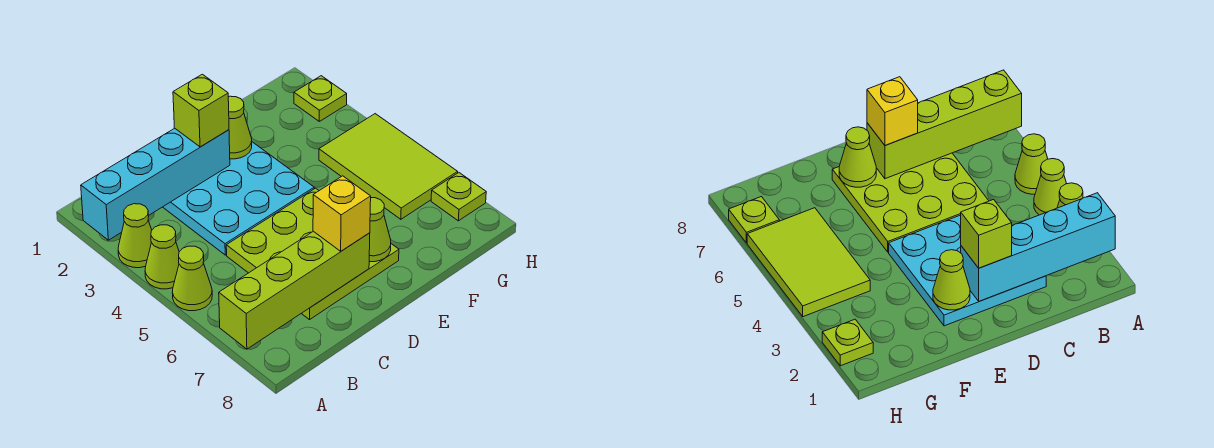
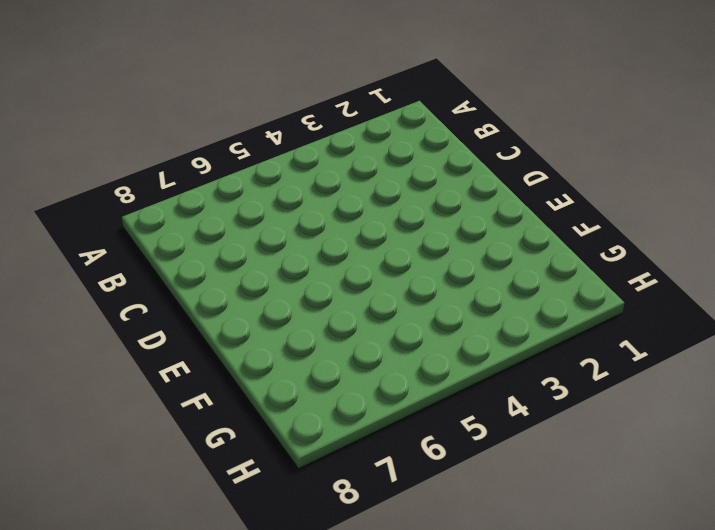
none -> lime 1x1 cone [118,204,152,268]
none -> lime 1x1 cone [145,225,179,289]
none -> lime 1x1 cone [172,246,212,311]

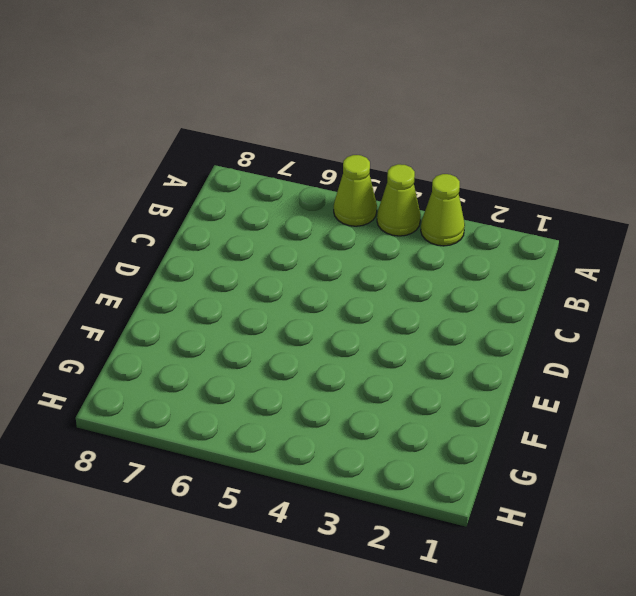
none -> cyan 3x3 plate [163,142,314,255]
none -> lime 3x3 plate [226,188,399,320]
none -> lime 2x3 tile [319,114,458,219]

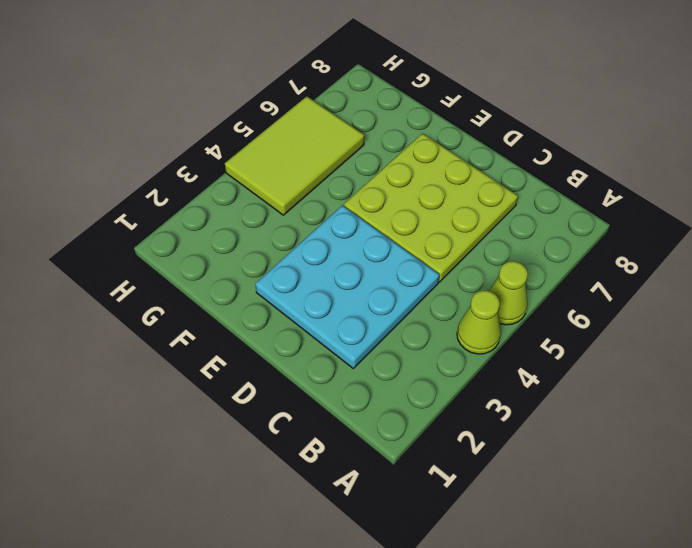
none -> lime 1x1 cone [118,204,152,268]
none -> lime 1x1 plate [294,76,347,121]
none -> lime 1x1 plate [431,173,486,221]

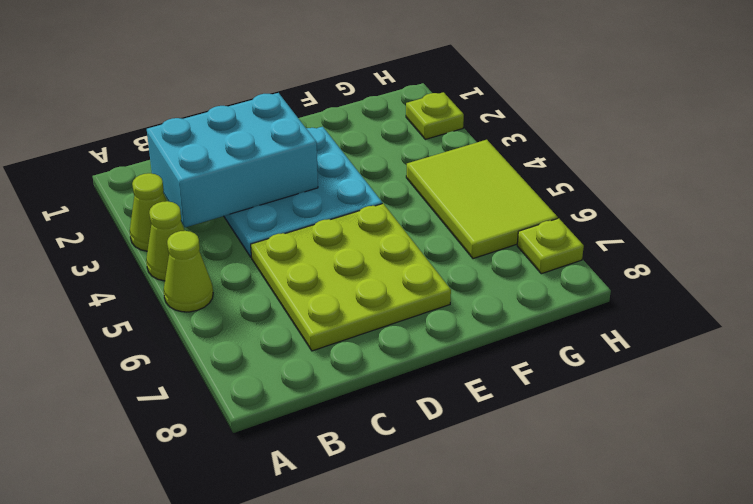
cyan 2x3 brick [147,93,318,227] -> cyan 1x4 brick [81,128,230,240]
none -> lime 1x4 brick [219,231,370,349]
none -> lime 1x1 cone [228,96,252,159]
none -> lime 1x1 cone [369,198,391,262]

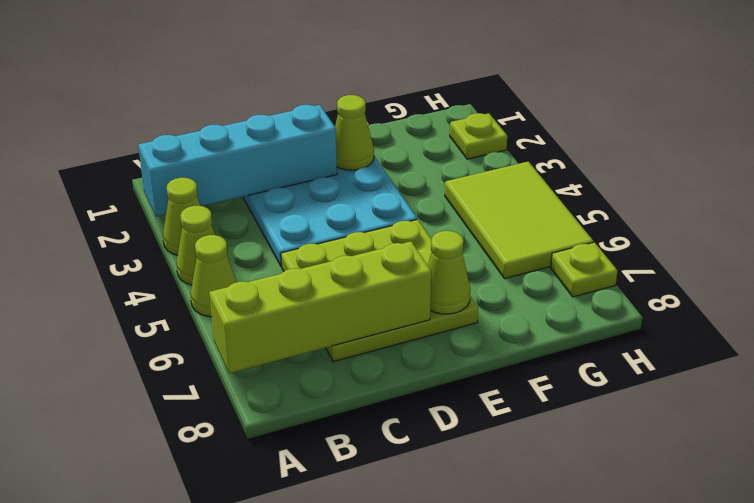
none -> lime 1x1 brick [173,74,229,147]
none -> yellow 1x1 brick [313,176,371,251]

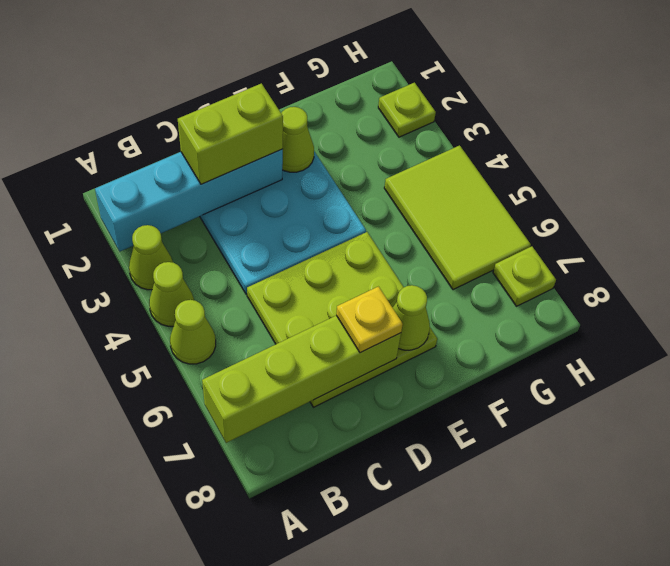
lime 1x2 brick [178,83,283,184] -> lime 1x1 brick [173,74,229,147]
yellow 1x1 plate [336,287,403,353] -> yellow 1x1 brick [313,176,371,251]

